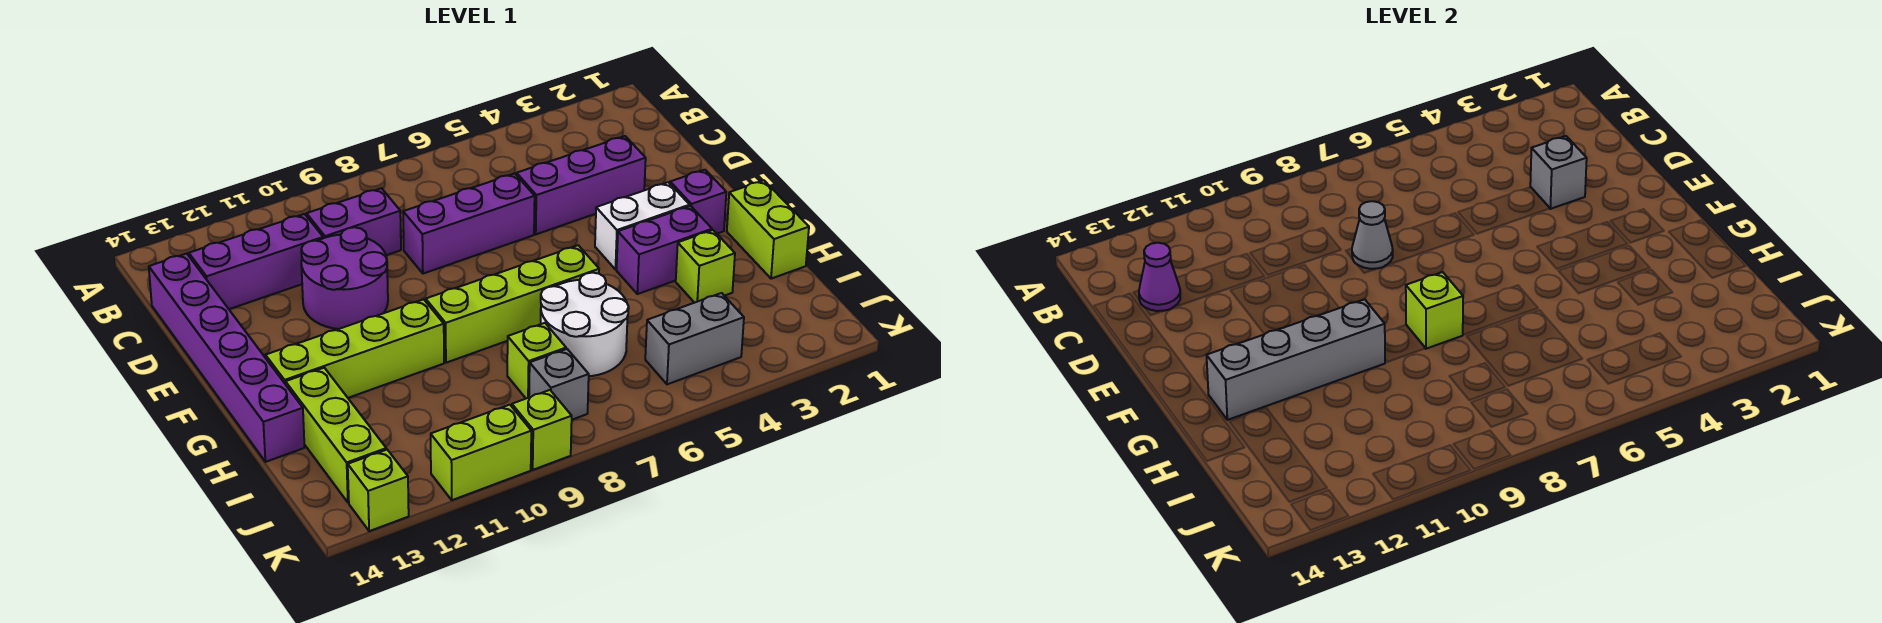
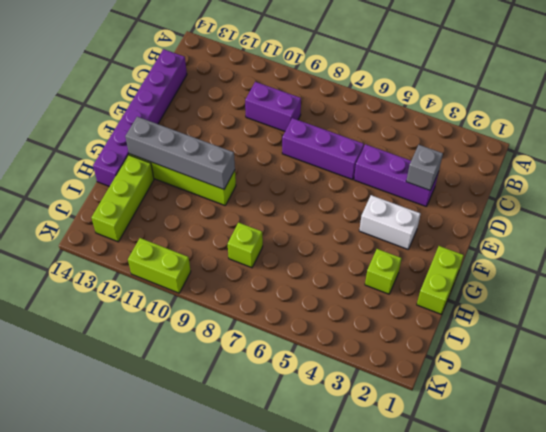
none -> purple 1x3 brick [189,214,323,309]
none -> purple 2x2 round brick [301,227,388,329]
none -> purple 1x1 brick [670,170,726,234]

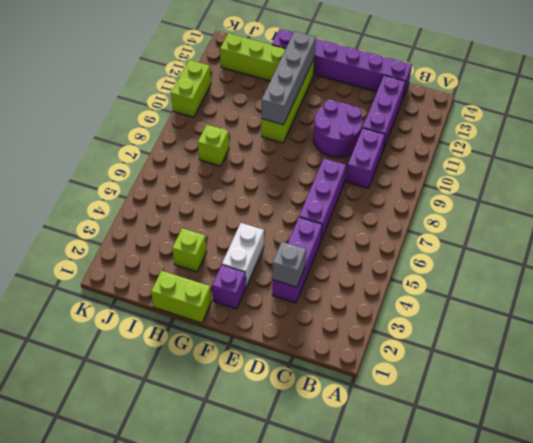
none -> purple 1x2 brick [617,206,712,294]
none -> lime 1x4 brick [426,245,599,363]
none -> white 2x2 round brick [541,273,629,376]

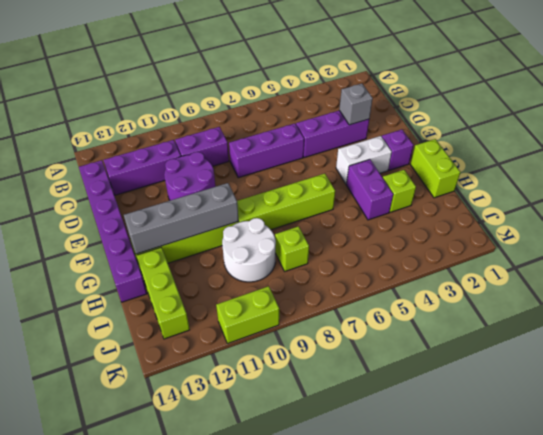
purple 1x2 brick [346,159,393,220] -> purple 1x2 brick turned to [617,206,712,294]
white 2x2 round brick [222,218,276,282] -> white 2x2 round brick moved to [541,273,629,376]
none -> grey 1x2 brick [645,293,744,384]
none -> grey 1x1 brick [529,349,589,420]
none -> lime 1x1 brick [512,390,572,470]

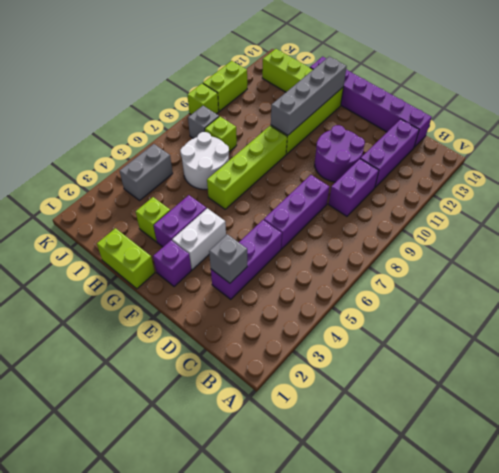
none -> lime 1x1 brick [348,450,409,531]
none -> purple 1x1 cone [1139,243,1180,311]
none -> grey 1x1 cone [1352,201,1393,269]

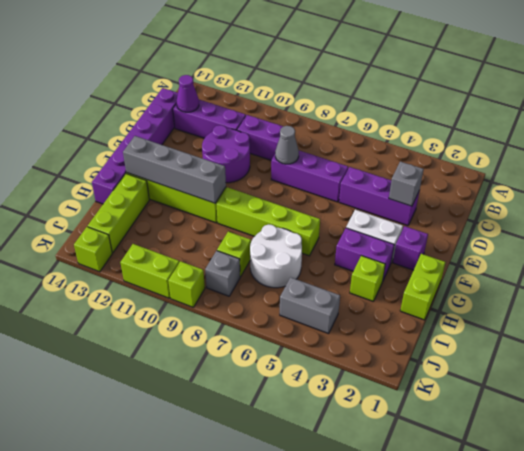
none -> lime 1x1 brick [1406,272,1463,349]

